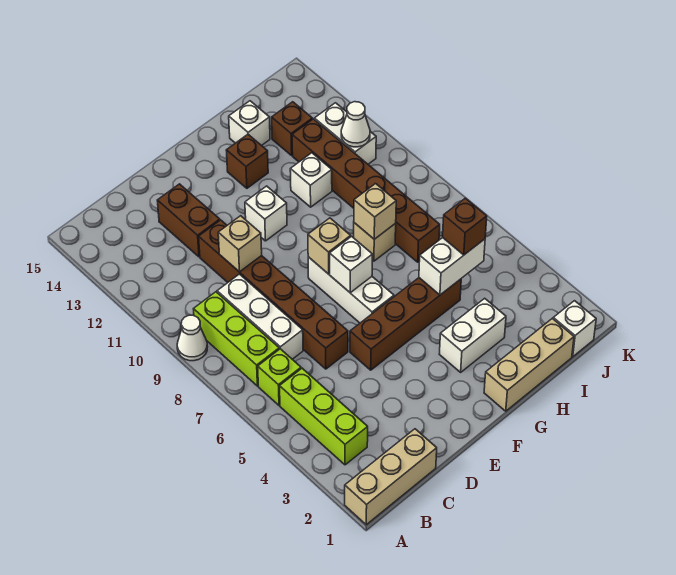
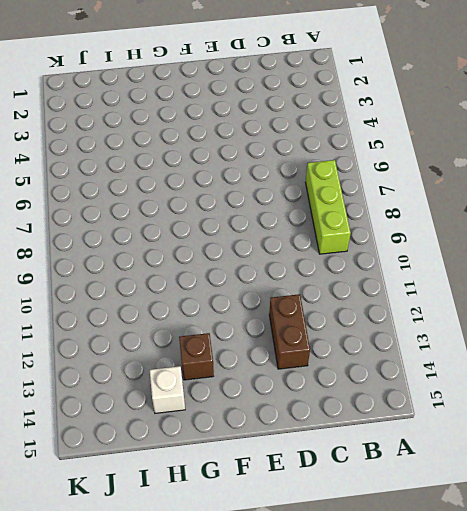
none -> tan 1x3 brick [345,429,437,525]
none -> white 1x1 cone [177,315,207,361]
none -> lime 1x3 brick [280,368,368,465]

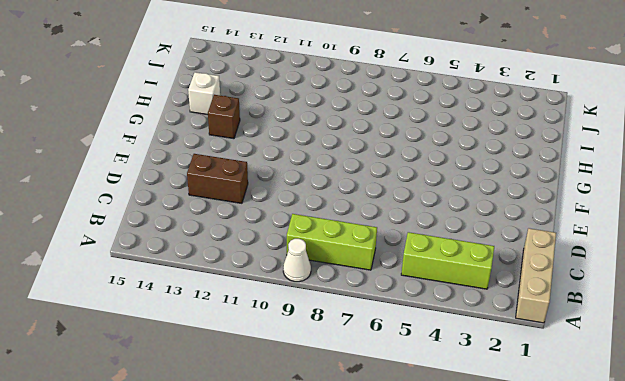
none -> lime 1x1 brick [258,349,301,405]
none -> white 1x3 brick [217,274,303,359]
none -> brown 1x6 brick [199,220,348,369]

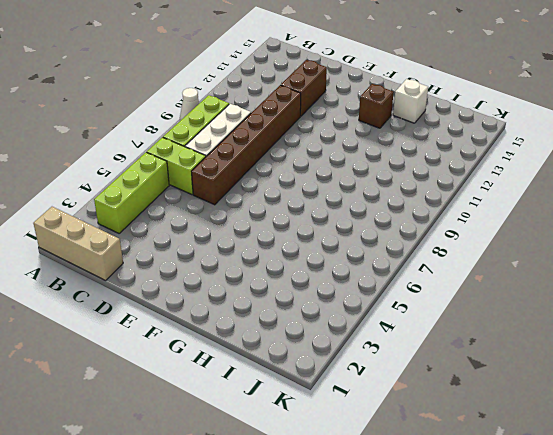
lime 1x2 brick [147,137,206,195] -> lime 1x1 brick [258,349,301,405]
none -> brown 1x4 brick [350,278,461,370]
none -> white 1x3 brick [308,257,394,323]
none -> white 1x1 brick [245,186,287,241]

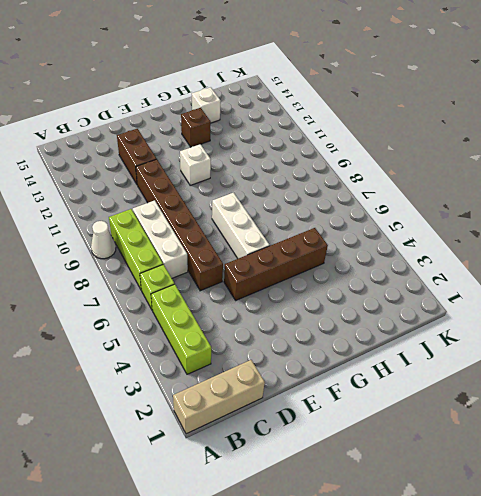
none -> tan 1x3 brick [484,318,574,411]
none -> white 1x2 brick [439,298,506,372]
none -> tan 1x1 brick [354,223,396,261]

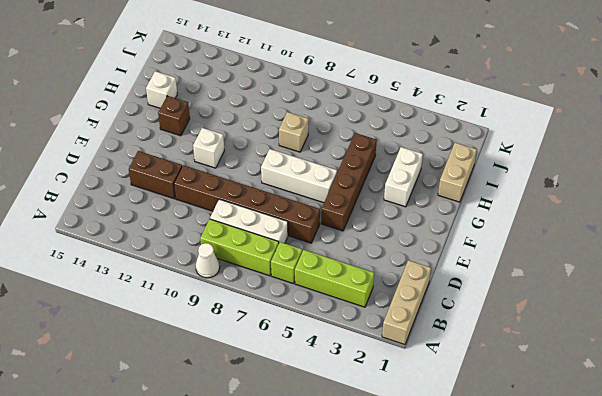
tan 1x2 brick [438,143,477,202] -> tan 1x3 brick [484,318,574,411]
none -> white 1x1 brick [290,153,332,207]
none -> brown 1x6 brick [292,119,440,262]
none -> brown 1x1 brick [272,102,312,155]

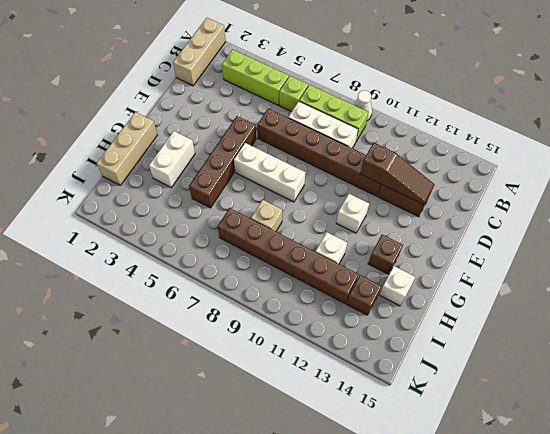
brown 1x3 slope [360,143,435,205] -> none
none -> white 1x1 brick [553,301,596,357]
none -> white 1x2 brick [314,103,376,164]
none -> tan 1x1 brick [218,216,262,272]

